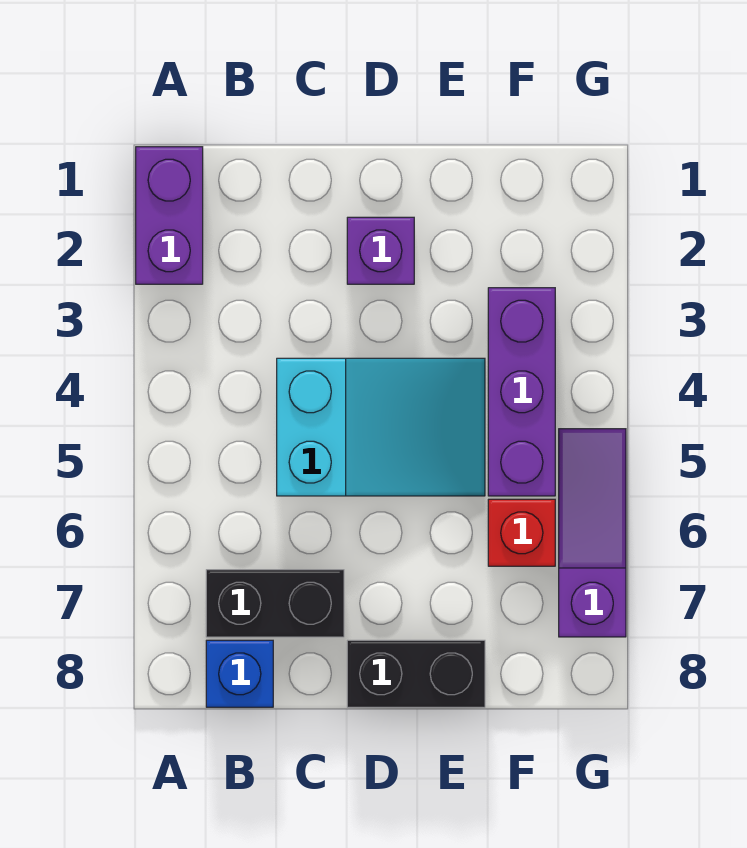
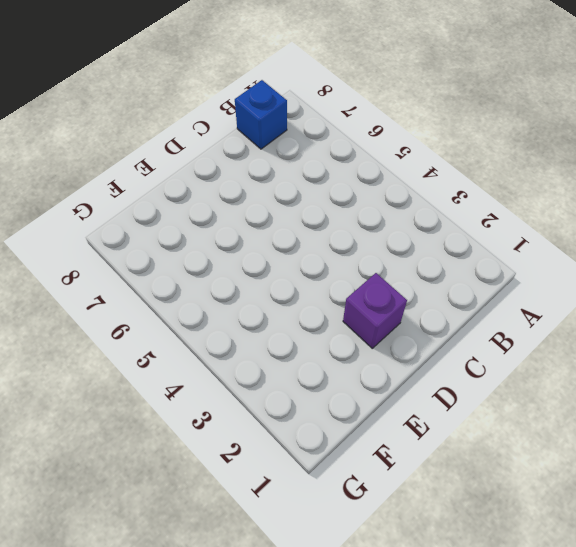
none -> purple 1x2 brick [136,147,203,284]
none -> black 1x2 brick [206,570,344,637]

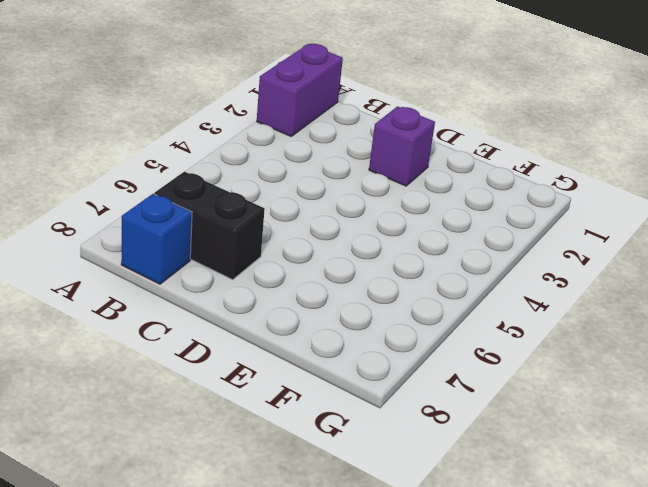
none -> cyan 2x3 slope [277,358,485,496]
none -> black 1x2 brick [347,640,485,707]

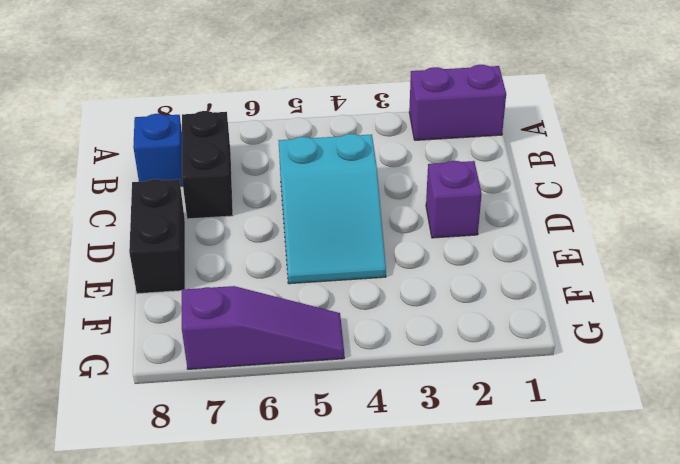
none -> purple 1x3 brick [488,288,555,496]
none -> red 1x1 brick [488,499,555,566]

